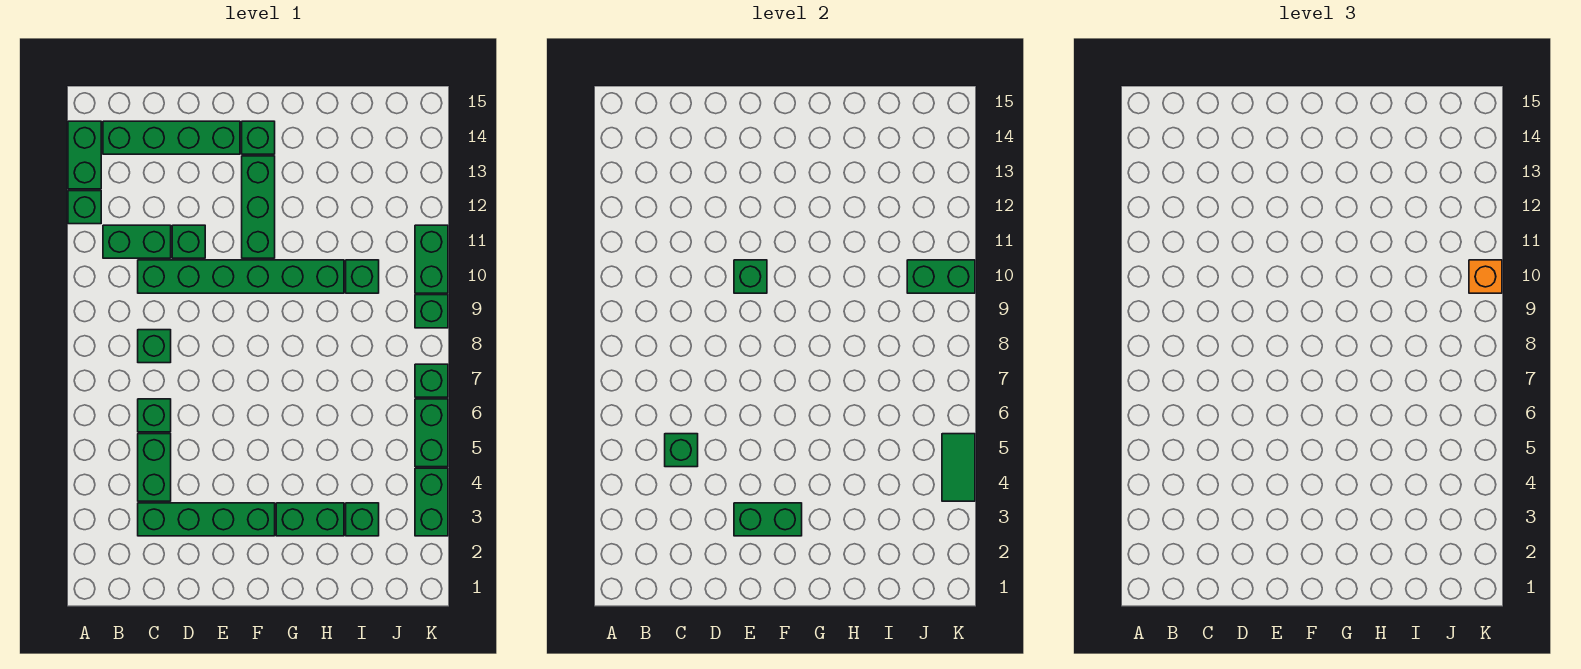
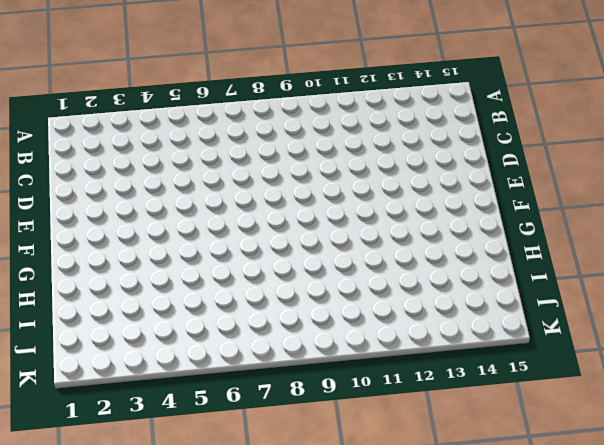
none -> green 1x1 brick [68,191,101,224]
none -> green 1x2 brick [68,121,101,189]
none -> green 1x2 brick [103,225,171,258]

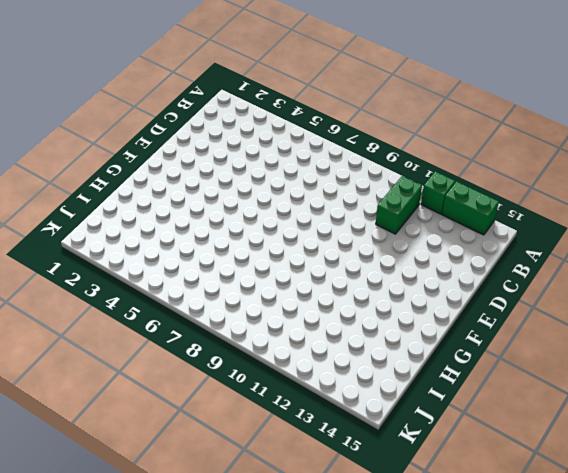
none -> green 1x4 brick [103,121,240,154]
none -> green 1x4 brick [138,503,275,536]
none -> green 1x2 brick [138,434,171,501]

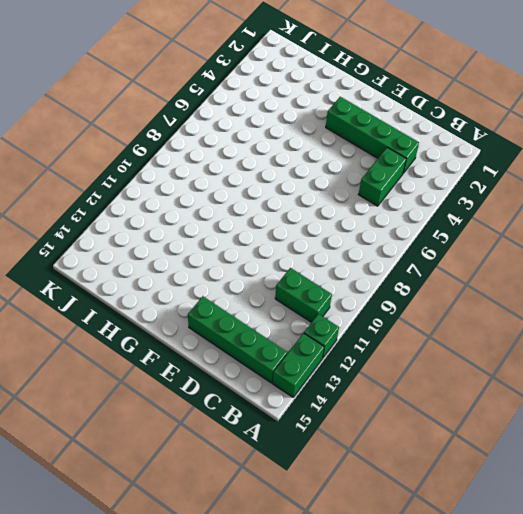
none -> green 1x1 brick [138,399,171,432]
none -> green 1x1 brick [138,330,171,363]
none -> green 1x6 brick [138,260,344,293]

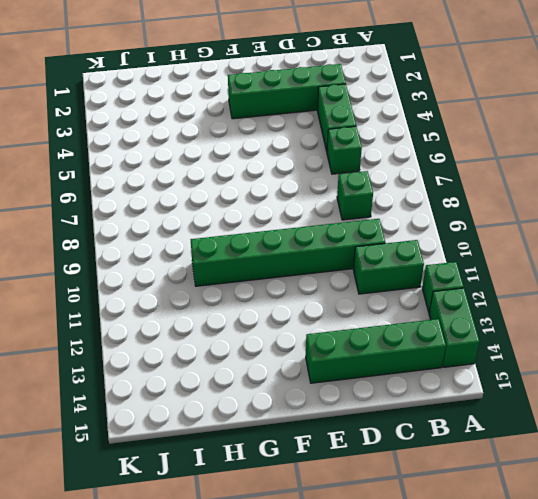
none -> green 1x1 brick [172,225,205,258]
none -> green 1x3 brick [242,156,275,258]
none -> green 1x1 brick [242,121,275,154]

